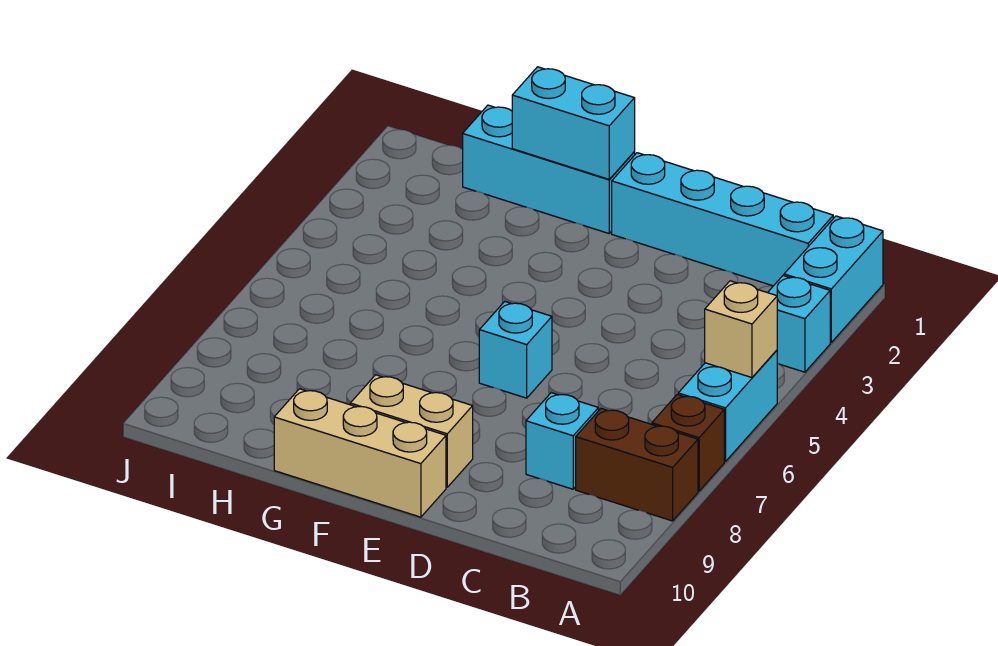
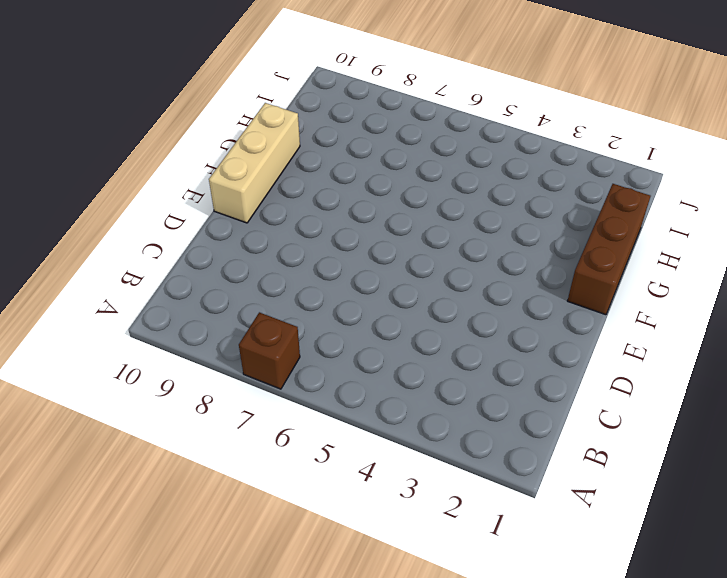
brown 1x3 brick [568,184,650,315] -> cyan 1x3 brick [463,105,635,233]
none -> cyan 1x2 brick [784,216,883,342]
none -> cyan 1x1 brick [768,276,830,372]
none -> cyan 1x2 brick [678,350,777,461]

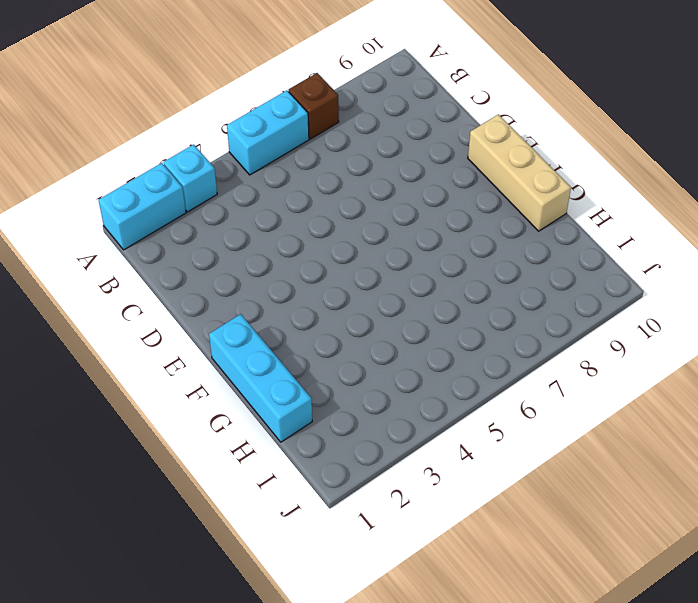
none -> brown 1x2 brick [576,408,698,521]
none -> cyan 1x4 brick [612,153,833,286]
none -> cyan 1x1 brick [526,393,598,489]

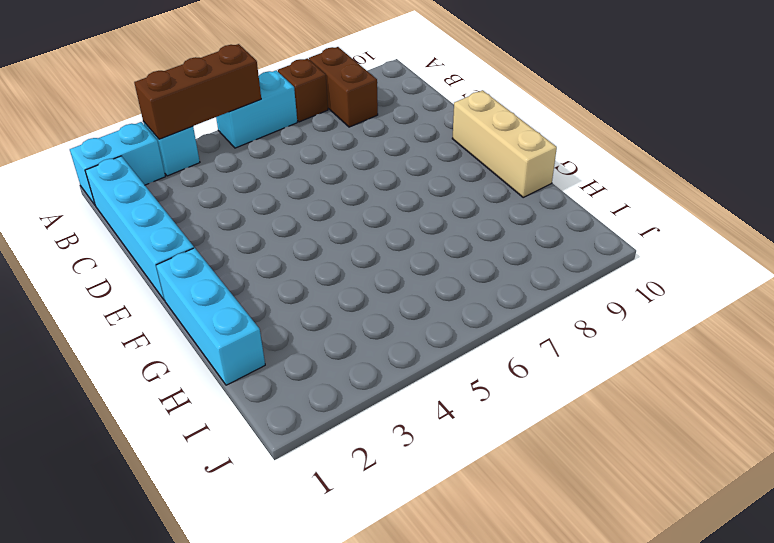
brown 1x3 brick [134,44,261,139] -> tan 1x1 brick [705,281,777,378]
none -> cyan 1x1 brick [526,393,598,489]
none -> cyan 1x1 brick [479,302,552,398]
none -> tan 1x2 brick [350,375,473,487]

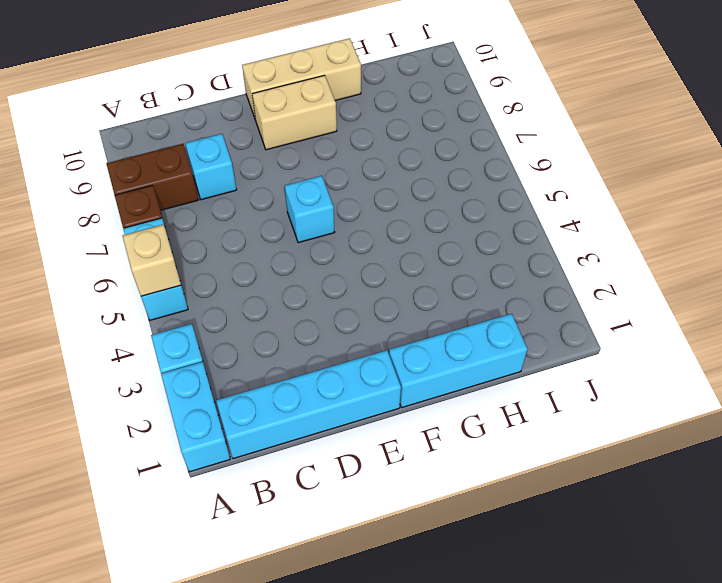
none -> cyan 1x2 brick [512,67,635,179]

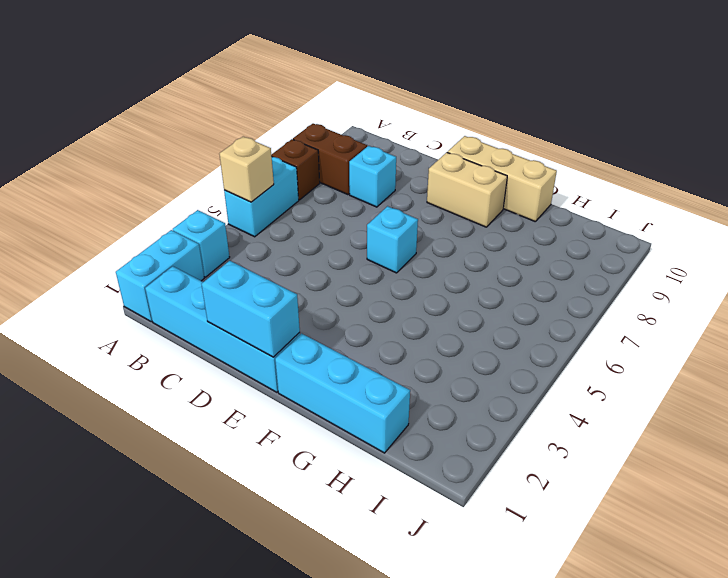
cyan 1x2 brick [202,261,300,357] -> cyan 1x2 brick moved to [512,67,635,179]

